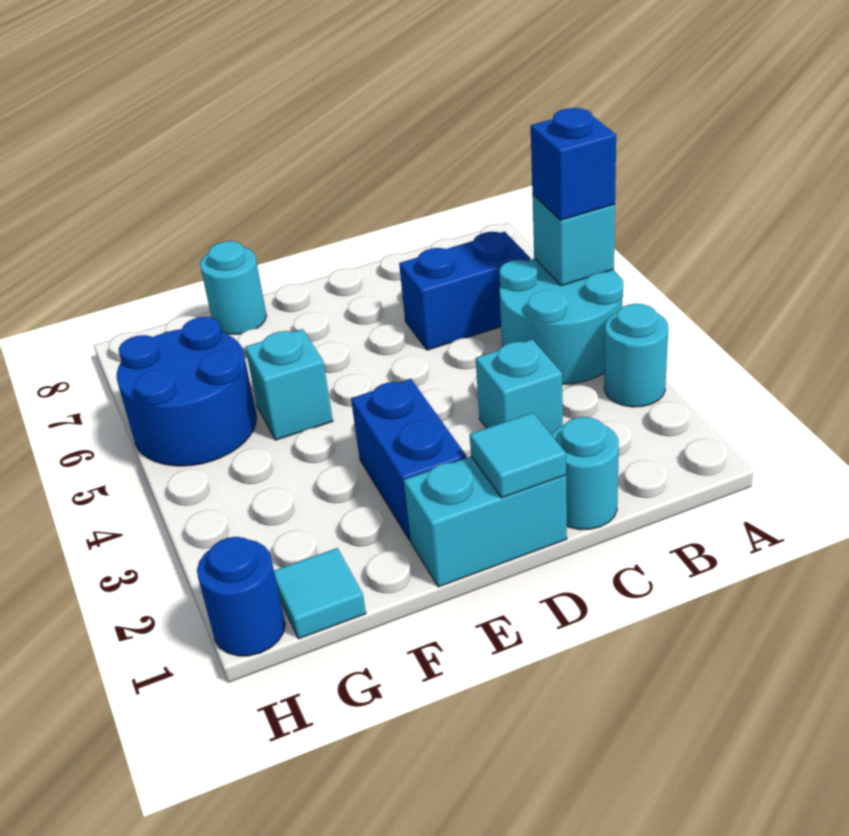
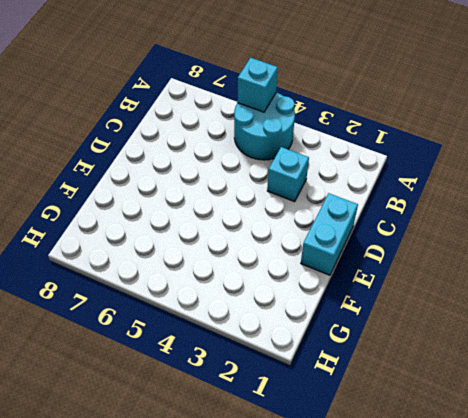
none -> cyan 1x1 round brick [604,304,668,407]
none -> blue 1x2 brick [399,232,530,350]
none -> cyan 1x1 round brick [552,417,619,530]

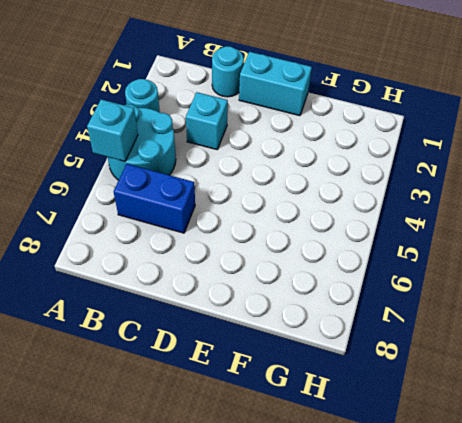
none -> blue 1x2 brick [351,379,467,540]
none -> cyan 1x1 brick [245,329,333,440]
none -> cyan 1x1 round brick [200,241,266,334]

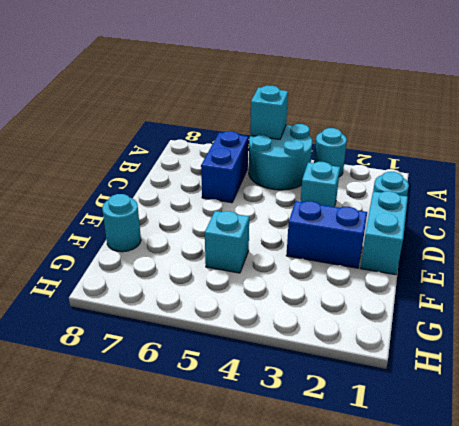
none -> cyan 1x1 tile [274,548,366,639]
none -> blue 2x2 round brick [117,317,257,466]
none -> blue 1x1 round brick [197,537,285,656]

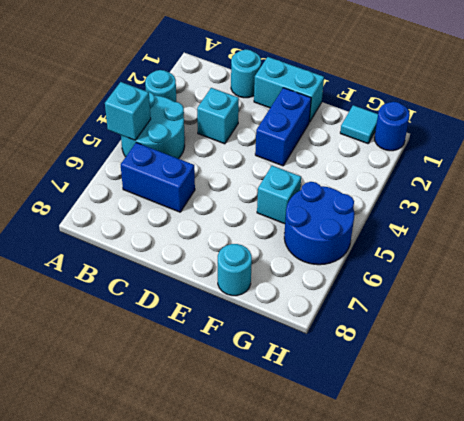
none -> cyan 1x1 tile [470,413,566,498]
none -> blue 1x1 brick [531,108,616,220]

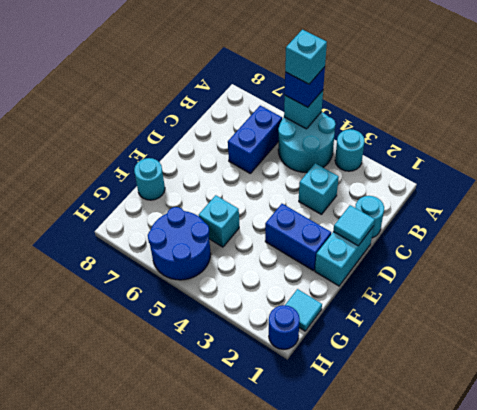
cyan 1x1 brick [285,30,327,84] -> none

